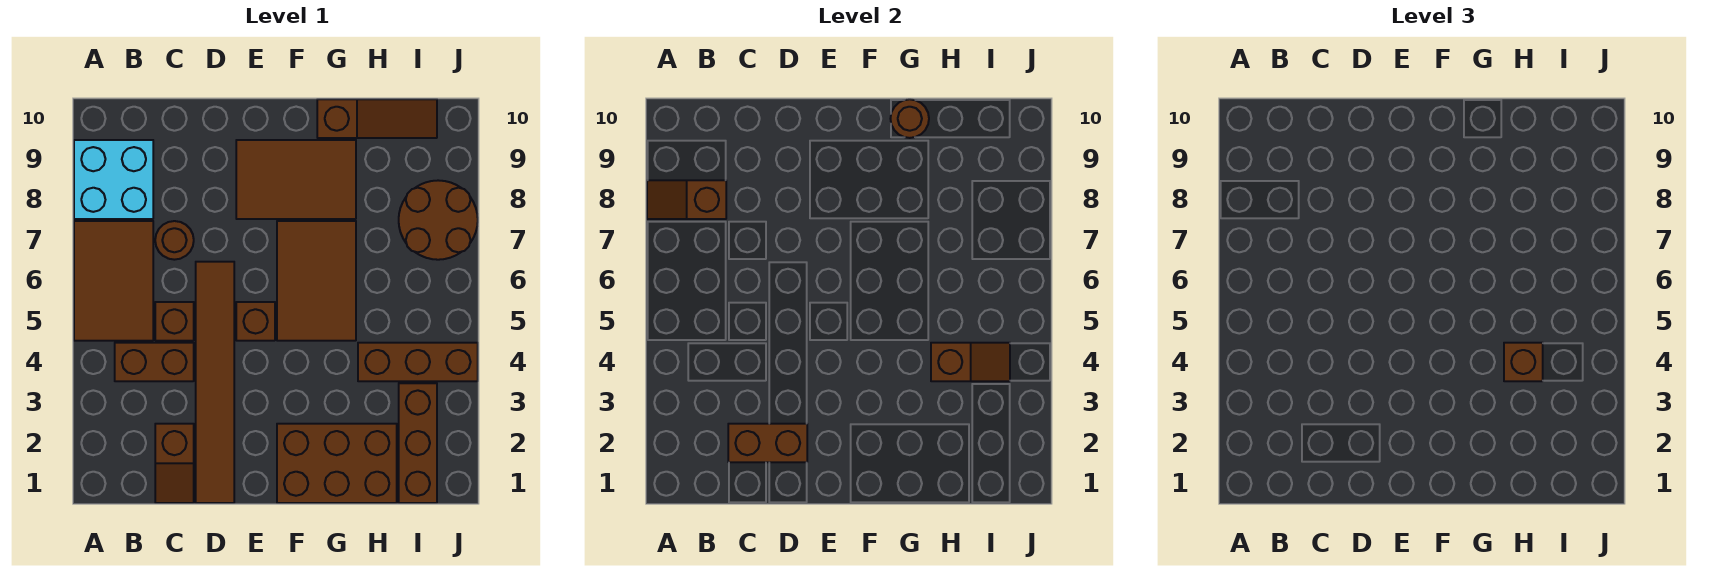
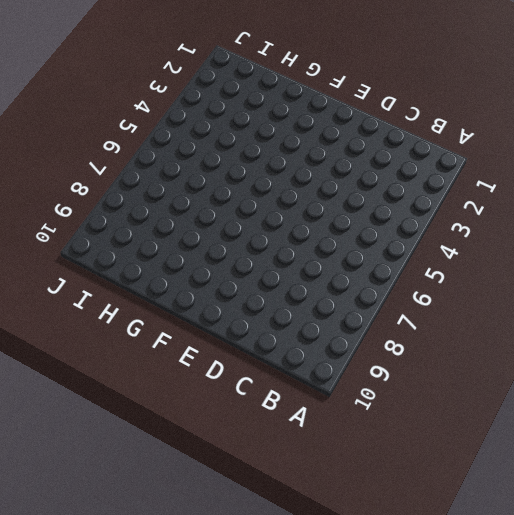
none -> brown 2x3 tile [74,221,153,341]
none -> cyan 2x2 brick [74,140,153,219]
none -> brown 1x2 brick [115,343,194,381]

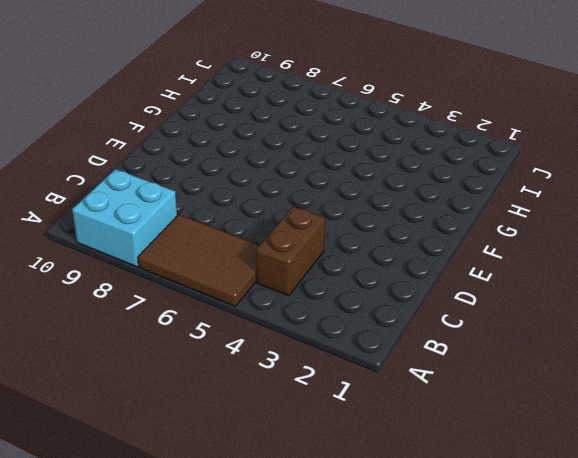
none -> brown 1x2 slope [155,424,194,503]
none -> brown 1x1 brick [155,302,194,341]
none -> brown 1x1 round brick [155,221,194,260]

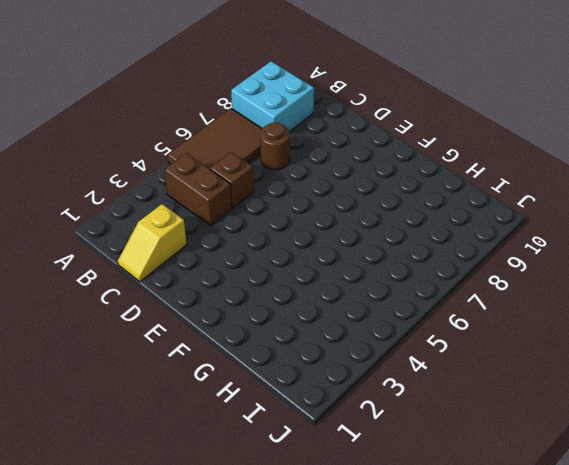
yellow 1x2 slope [118,204,186,282] -> brown 1x2 slope [155,424,194,503]
none -> brown 1x6 tile [196,262,234,503]
none -> brown 1x1 brick [236,302,275,341]
none -> brown 2x3 tile [236,140,356,219]

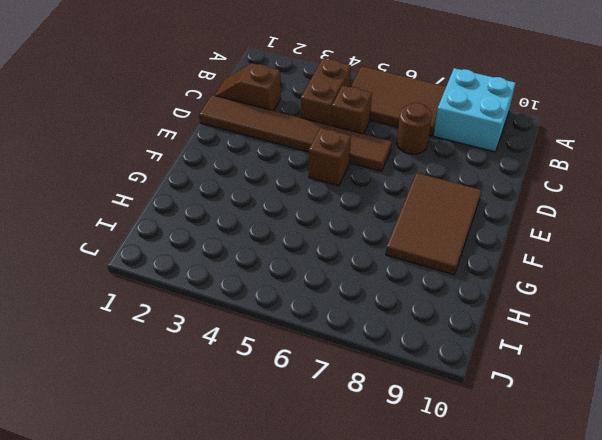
none -> brown 2x3 brick [277,424,397,503]
none -> brown 2x3 tile [277,221,356,341]
none -> brown 1x3 slope [317,99,437,138]

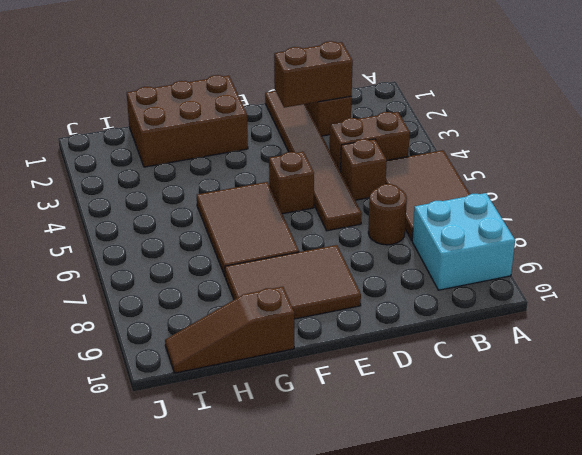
none -> brown 1x3 brick [358,343,478,381]
none -> brown 1x3 brick [399,383,437,503]
none -> brown 2x2 round brick [399,180,478,260]

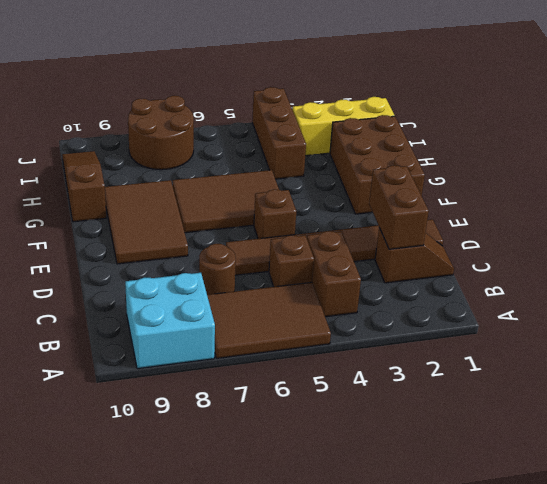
yellow 1x3 brick [292,97,395,156] -> brown 1x3 brick [399,383,437,503]
none -> brown 1x2 slope [647,180,726,219]
none -> brown 1x1 round brick [890,99,929,138]
none -> brown 1x2 slope [931,343,1010,381]

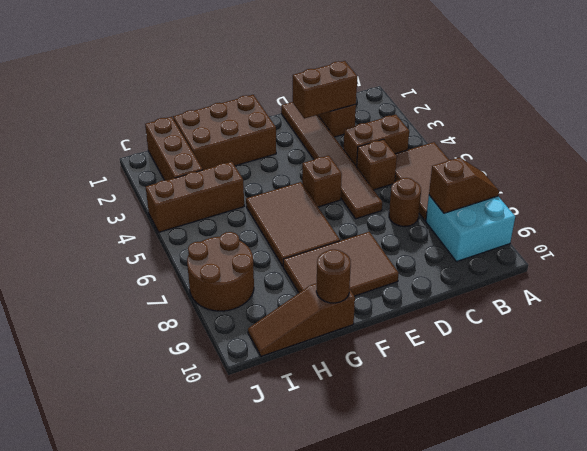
none -> brown 1x2 slope [931,343,1010,381]
none -> brown 1x1 brick [1504,343,1543,381]

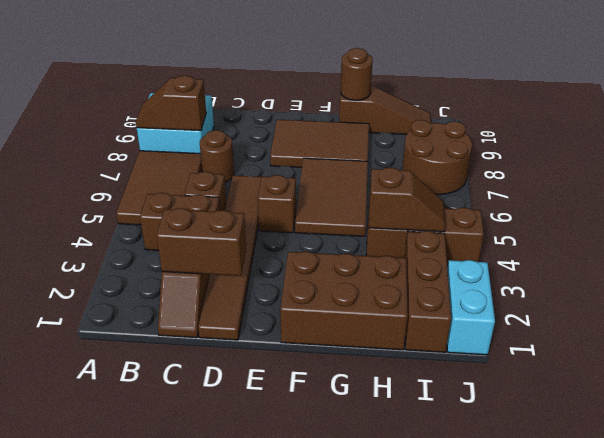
cyan 1x2 brick [447,260,495,355] -> none
none -> brown 1x1 brick [1504,343,1543,381]

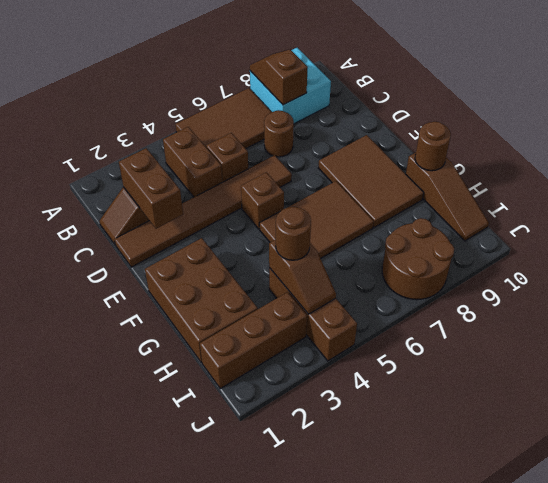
brown 1x1 round brick [276,207,311,260] -> brown 1x1 brick [1504,343,1543,381]

